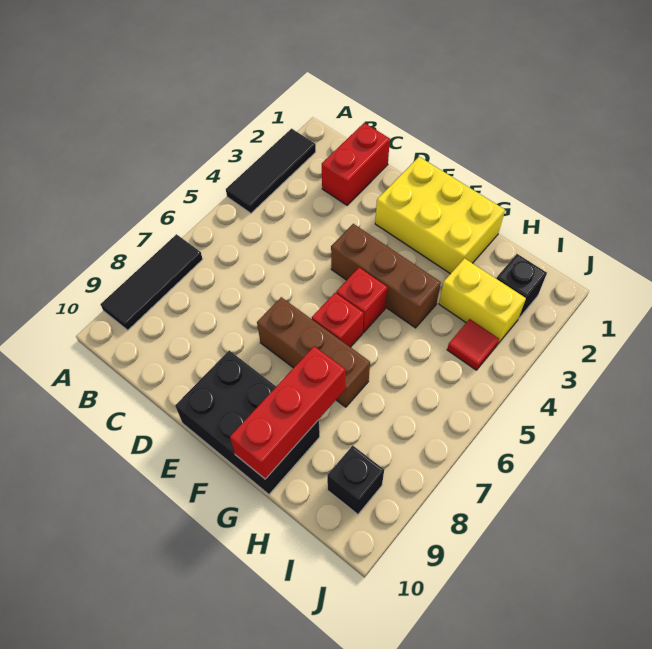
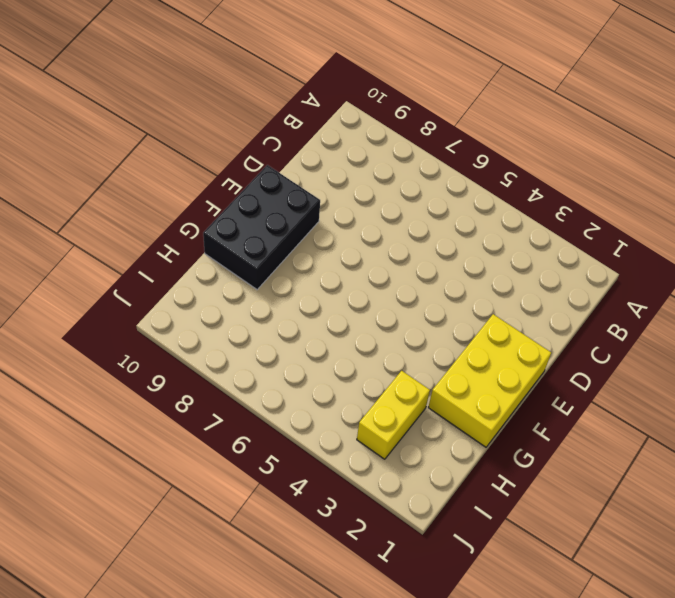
none -> black 1x3 tile [226,129,316,213]
none -> black 1x3 tile [101,234,203,330]
none -> red 1x2 brick [322,123,390,205]

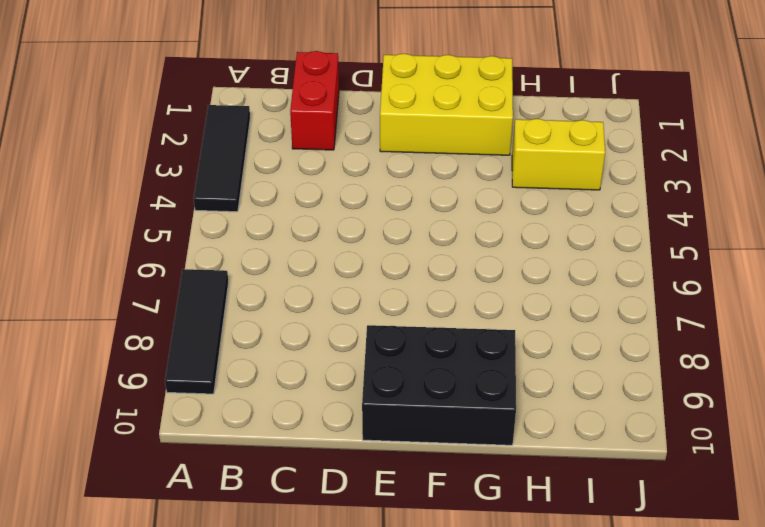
none -> brown 1x3 brick [331,224,441,328]
none -> brown 1x3 brick [257,297,370,407]
none -> red 1x1 brick [336,268,387,332]

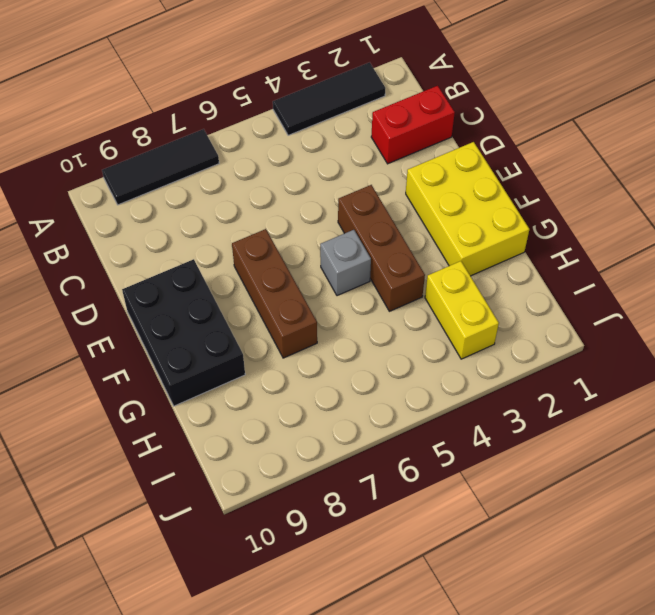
grey 1x1 brick [320,230,371,296] -> red 1x1 brick [336,268,387,332]
none -> red 1x1 brick [312,293,364,347]
none -> black 1x1 brick [496,254,547,318]
none -> red 1x1 tile [447,319,499,370]

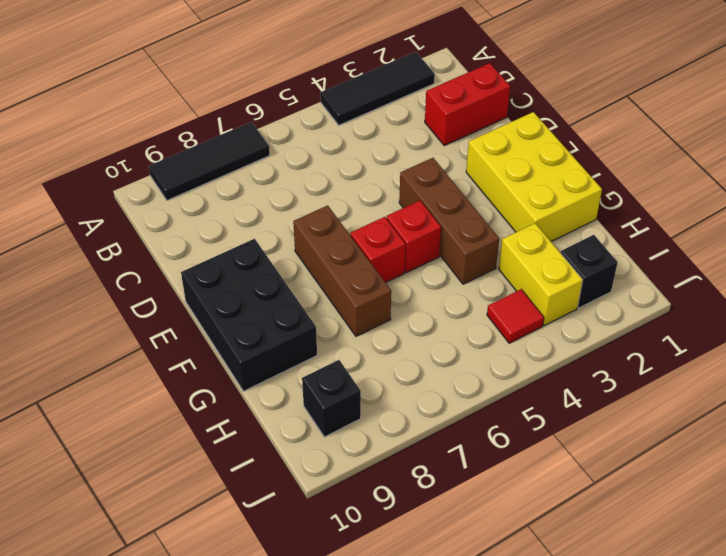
none -> red 1x3 brick [230,346,345,479]

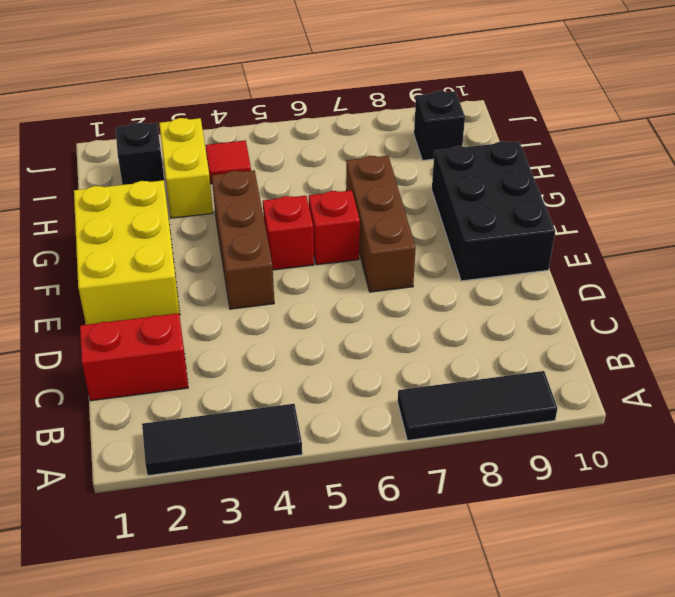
none -> red 1x3 brick [230,346,345,479]

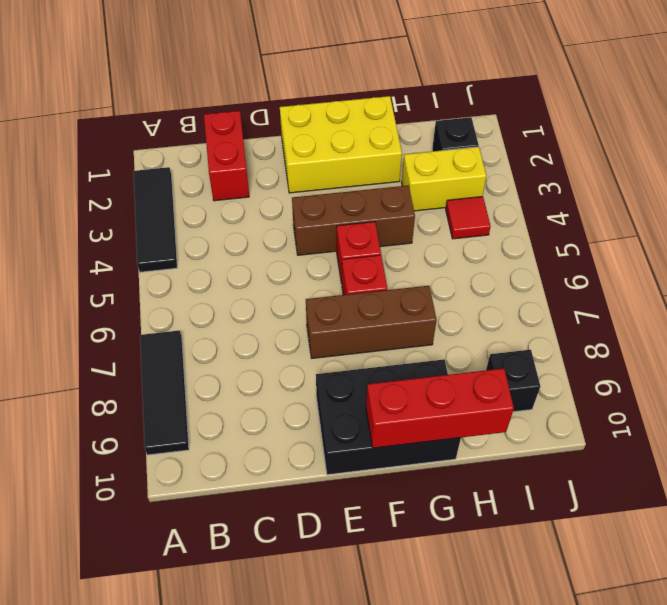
red 1x3 brick [366,368,514,448] -> red 1x3 brick turned to [230,346,345,479]

